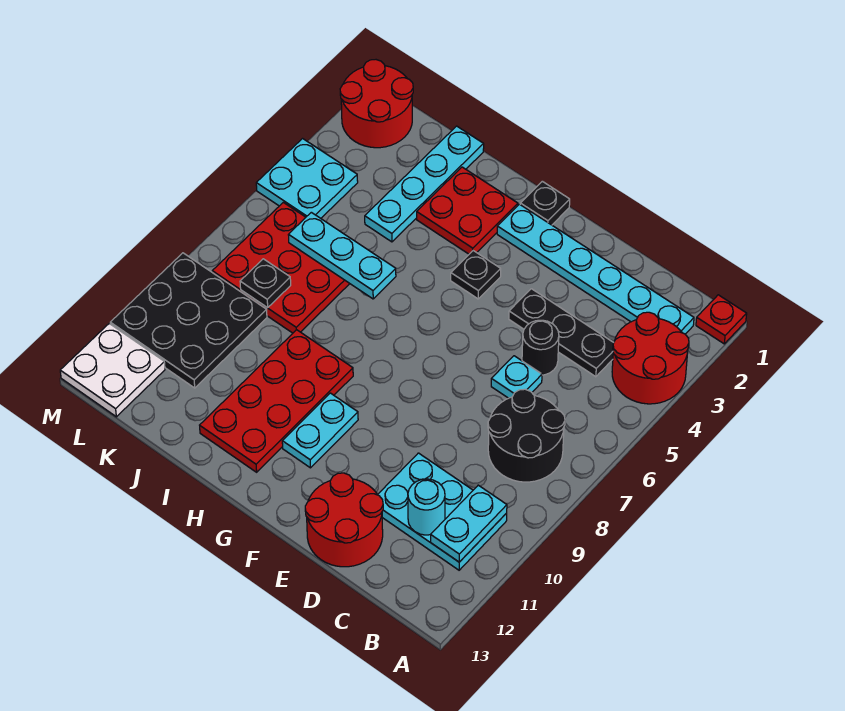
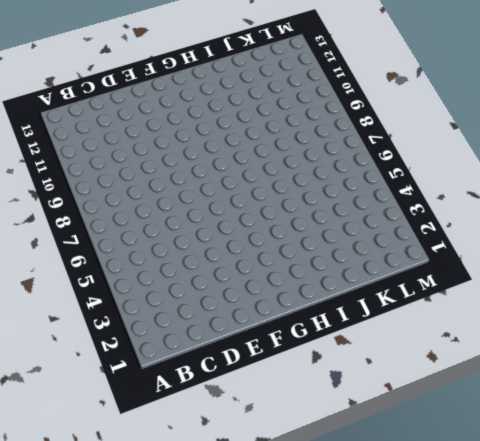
none -> red 1x1 plate [696,295,747,344]
none -> red 2x2 round brick [612,312,689,404]
none -> cyan 1x6 plate [497,204,694,334]

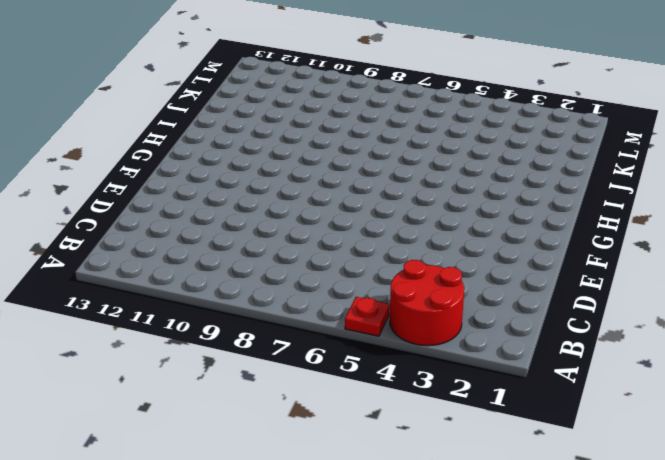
red 1x1 plate [345,297,389,336] -> red 1x1 plate moved to [696,295,747,344]
none -> cyan 1x6 plate [497,204,694,334]
none -> black 2x2 round brick [488,389,565,482]
none -> cyan 2x3 plate [378,453,507,570]

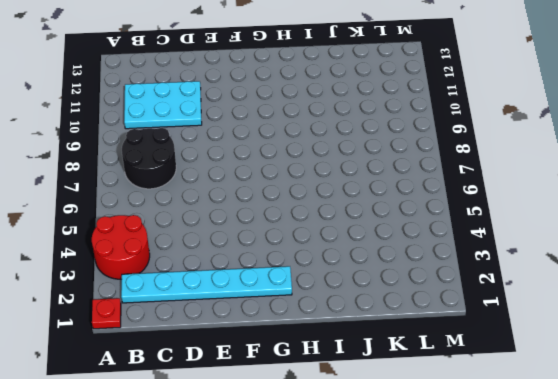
none -> black 1x3 plate [509,289,614,377]
none -> black 1x1 round brick [522,320,559,375]
none -> cyan 1x1 plate [491,356,542,398]

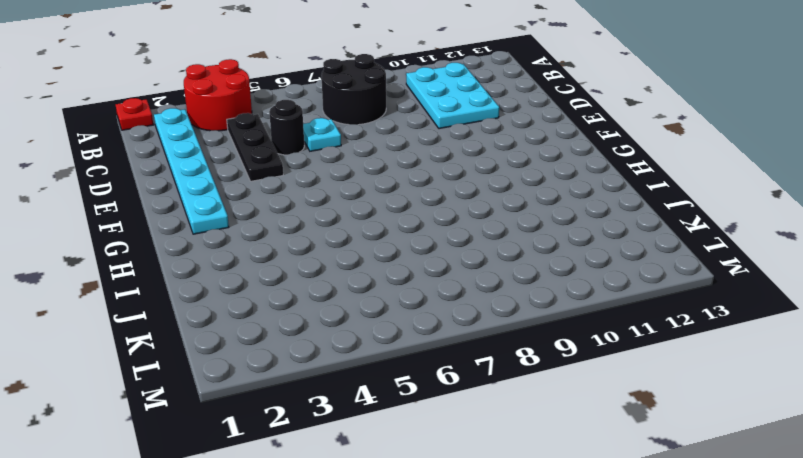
none -> red 2x2 round brick [305,473,383,567]
none -> black 1x1 plate [520,181,570,225]
none -> black 1x1 plate [451,251,501,299]

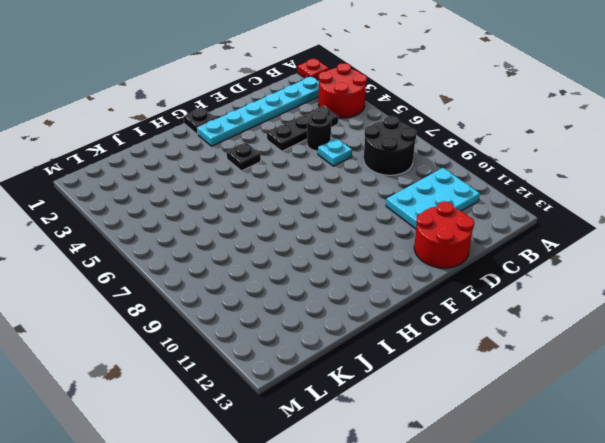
none -> cyan 1x2 plate [282,393,358,468]
none -> red 2x2 plate [417,167,518,254]
none -> red 2x4 plate [200,330,353,472]

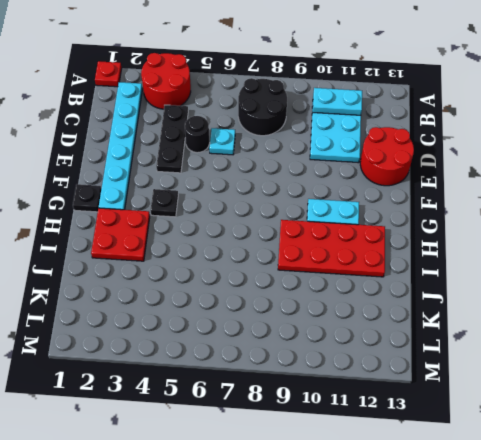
none -> cyan 1x4 plate [365,126,484,242]
none -> red 3x3 plate [212,202,350,333]
none -> black 3x3 plate [110,253,267,388]

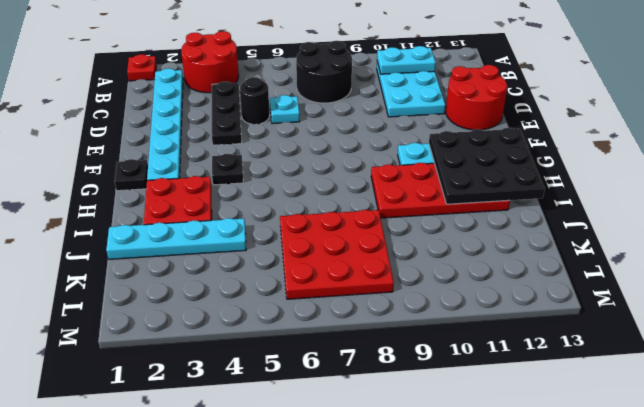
black 3x3 plate [429,128,545,204] -> black 3x3 plate moved to [110,253,267,388]
none -> red 2x2 round brick [340,60,413,148]
none -> cyan 2x2 plate [256,139,358,218]
none -> white 2x2 plate [60,324,165,417]

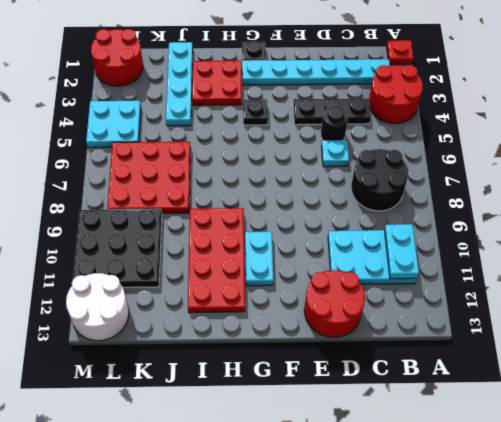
white 2x2 round brick [66,273,129,341] -> white 2x2 plate [60,324,165,417]
none -> cyan 1x1 round brick [408,479,445,535]
none -> cyan 1x3 plate [289,212,396,299]
none -> black 1x1 plate [240,259,291,308]

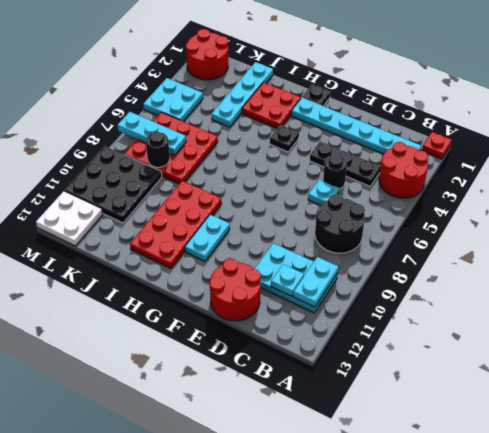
cyan 1x1 plate [271,264,304,296] -> cyan 1x1 round brick [408,479,445,535]
cyan 1x3 plate [118,112,186,155] -> cyan 1x3 plate moved to [289,212,396,299]
black 1x1 round brick [146,132,170,167] -> black 1x1 plate [240,259,291,308]

